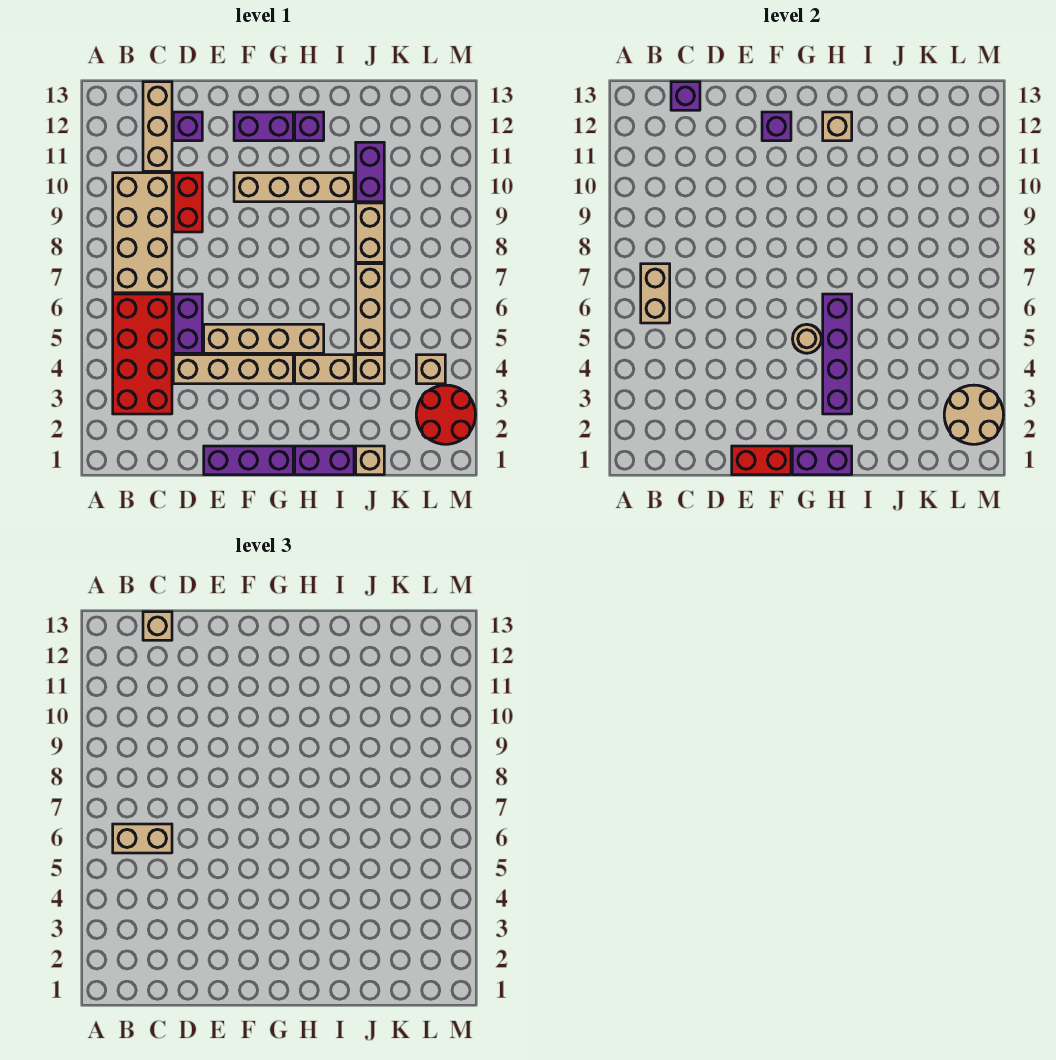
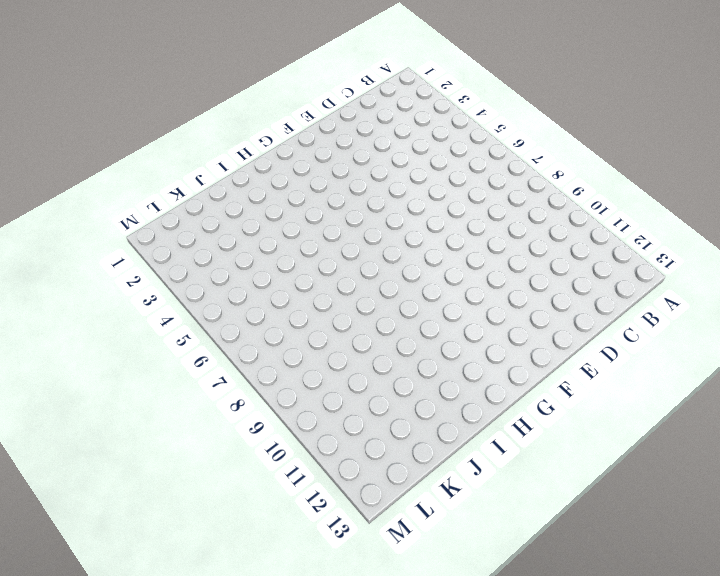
none -> red 2x4 brick [113,294,172,414]
none -> tan 2x4 brick [113,173,172,293]
none -> tan 1x3 brick [143,82,172,171]
none -> tan 1x4 brick [173,355,293,384]

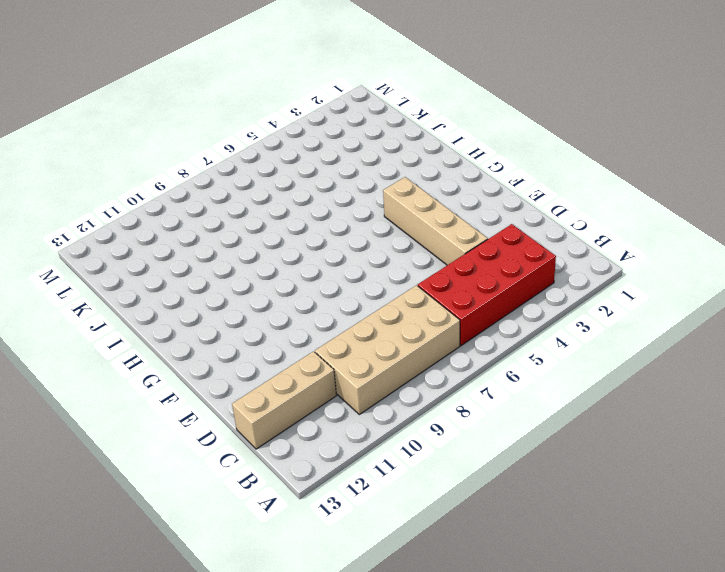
none -> purple 1x2 brick [173,294,202,353]
none -> red 1x2 brick [173,173,202,232]
none -> purple 1x1 brick [173,112,202,141]
none -> purple 1x3 brick [204,446,293,475]

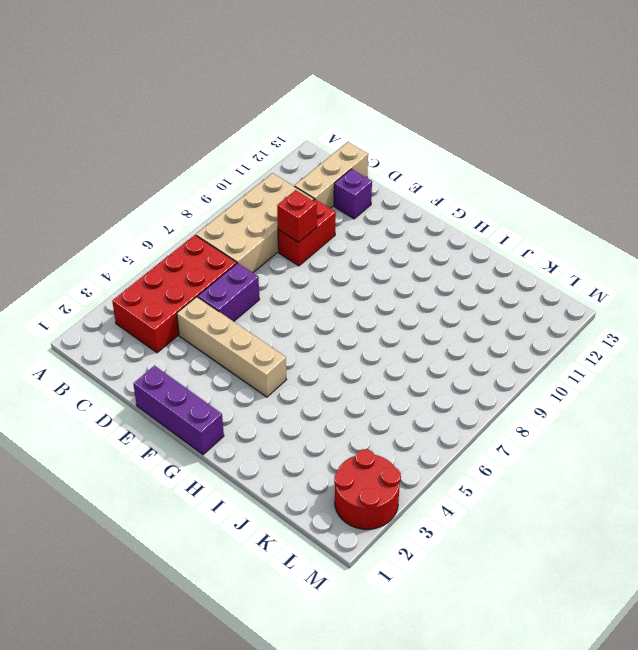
red 1x1 brick [277,190,317,242] -> none
none -> tan 1x4 brick [204,324,324,353]
none -> tan 1x4 brick [234,173,354,202]
none -> purple 1x2 brick [234,112,293,141]
none -> purple 1x2 brick [295,446,354,475]

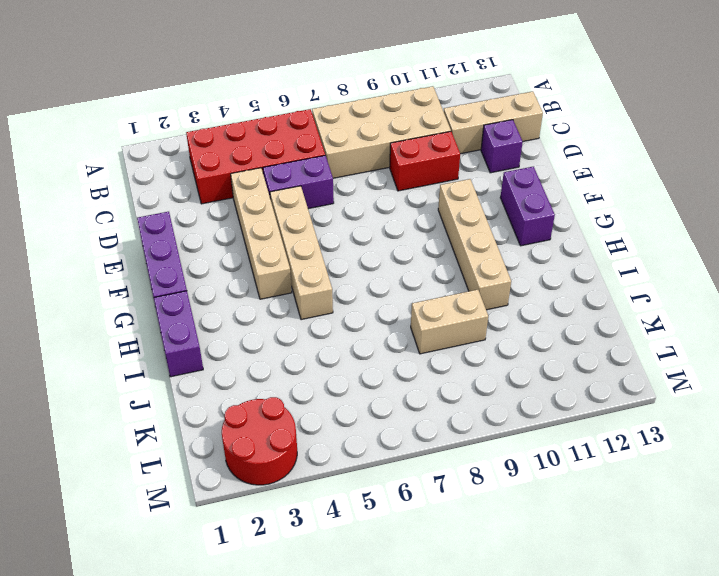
none -> tan 1x2 brick [295,355,354,384]
none -> purple 1x1 brick [295,112,324,141]
none -> tan 1x1 brick [356,446,384,475]
none -> tan 1x1 brick [356,355,384,384]

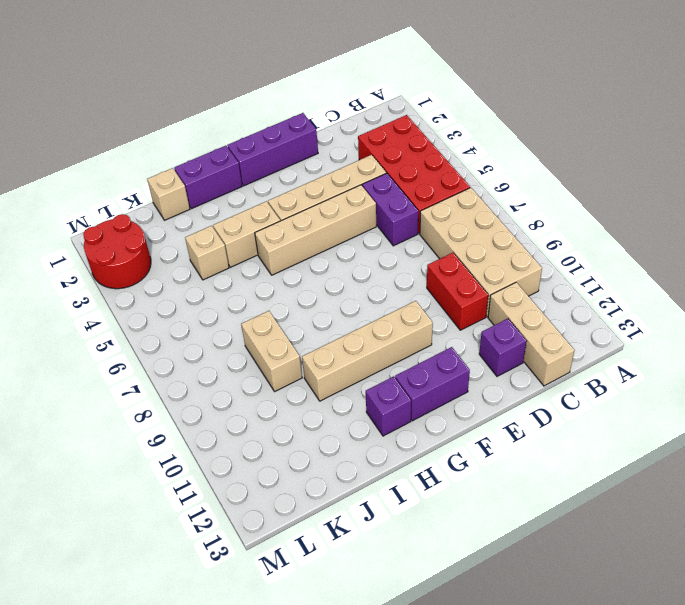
none -> tan 1x3 brick [356,264,384,353]
none -> purple 1x2 brick [356,142,384,202]
none -> tan 1x1 brick [416,355,445,384]
none -> tan 1x2 brick [641,264,670,323]

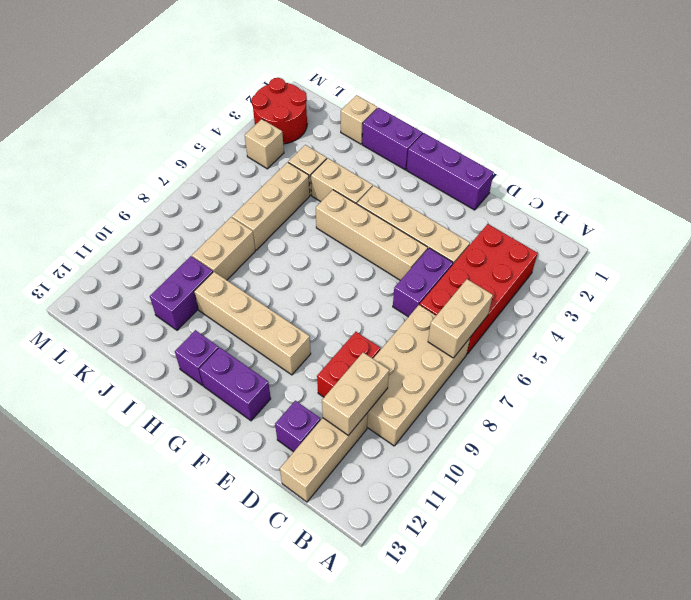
tan 1x2 brick [322,352,389,435] -> tan 1x2 brick turned to [113,824,172,853]
none -> purple 1x1 brick [671,82,700,110]
none -> red 1x2 brick [732,446,791,475]
none -> purple 1x1 brick [762,112,791,141]
none -> purple 1x2 brick [792,446,852,475]

